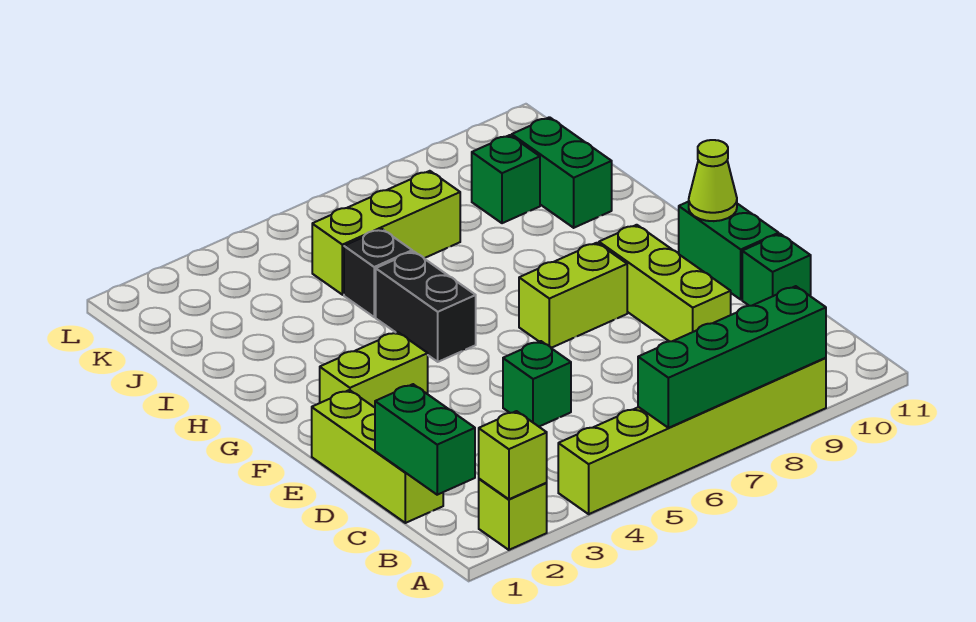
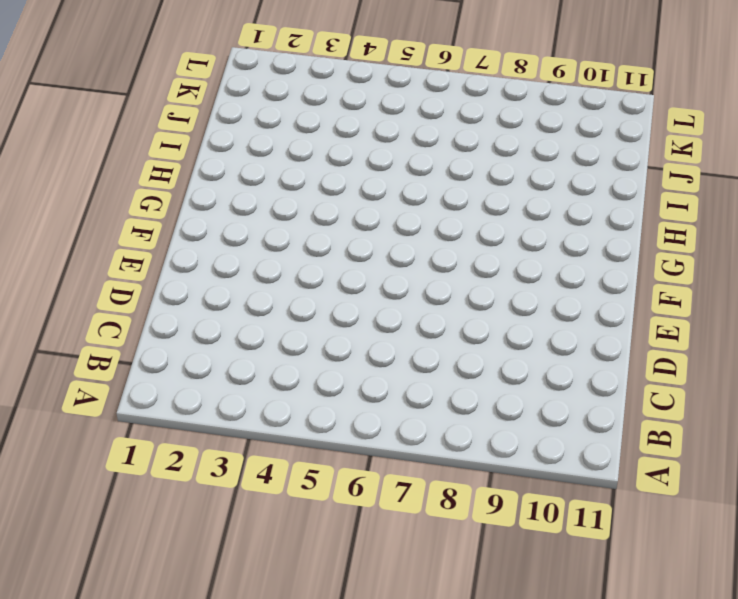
none -> lime 1x1 brick [479,479,547,550]
none -> lime 1x6 brick [558,358,826,514]
none -> lime 1x3 brick [312,390,443,523]

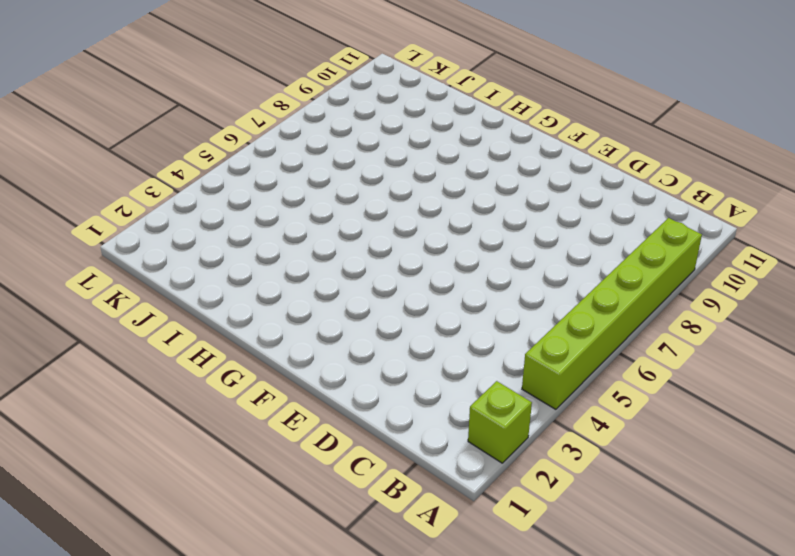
none -> lime 1x3 brick [312,390,443,523]
none -> green 1x1 brick [503,341,571,427]
none -> lime 1x3 brick [599,225,731,341]

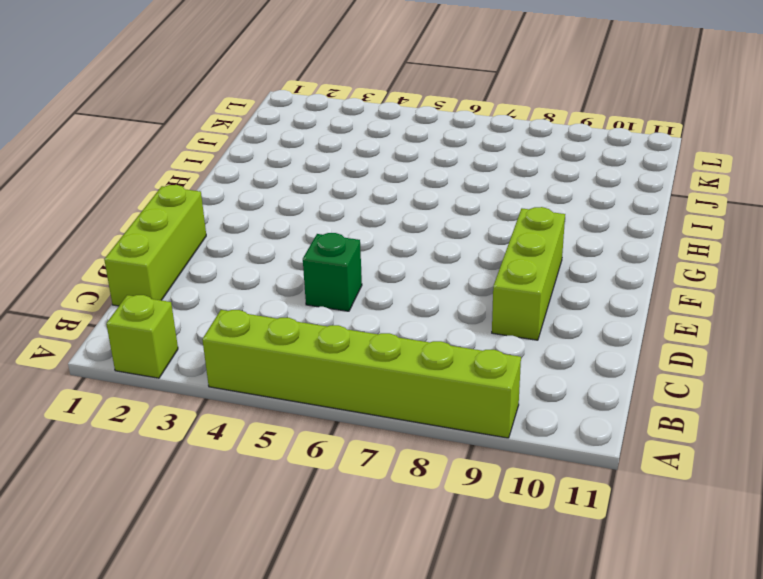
none -> green 1x1 brick [742,234,811,306]
none -> green 1x2 brick [679,202,779,299]
none -> lime 1x2 brick [320,332,428,407]

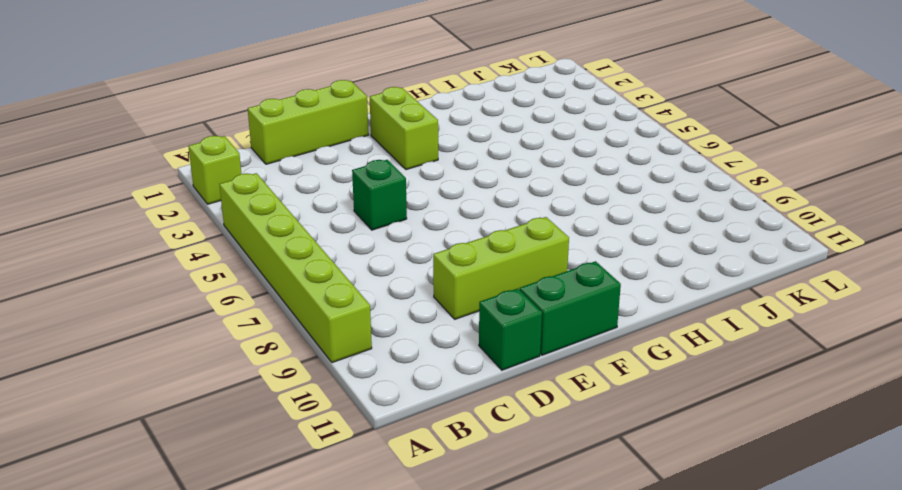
none -> lime 1x2 brick [519,243,627,348]
none -> black 1x2 brick [376,251,476,362]
none -> black 1x1 brick [344,229,412,317]

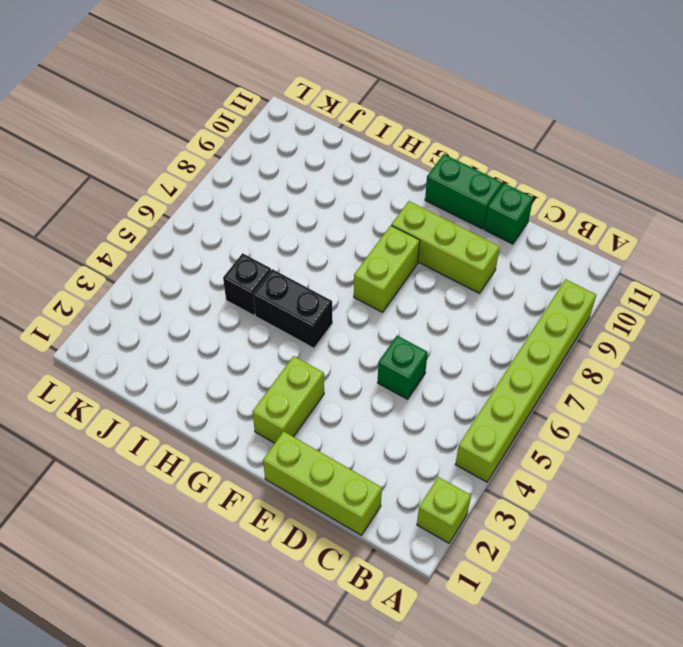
none -> green 1x2 brick [512,117,612,228]
none -> lime 1x3 brick [312,171,460,295]
none -> green 1x1 brick [472,135,540,223]

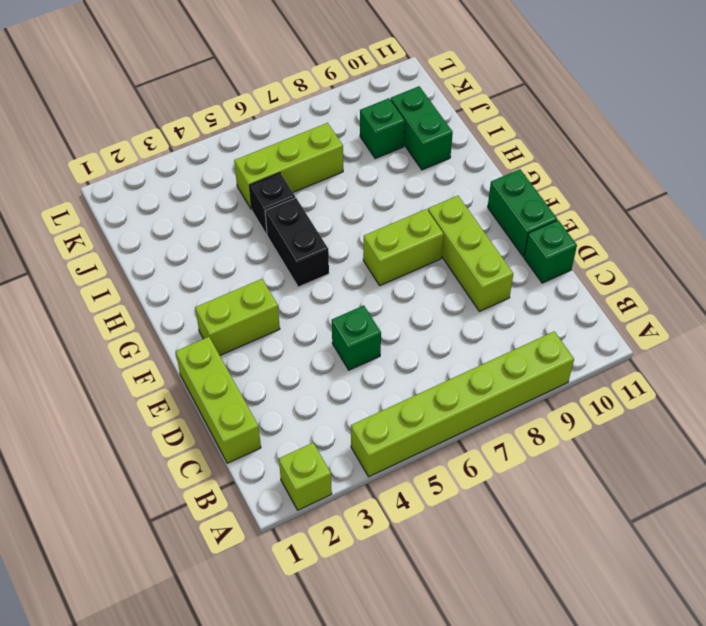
none -> lime 1x1 brick [479,411,547,499]
none -> green 1x4 brick [638,286,826,428]
none -> green 1x2 brick [375,384,475,495]

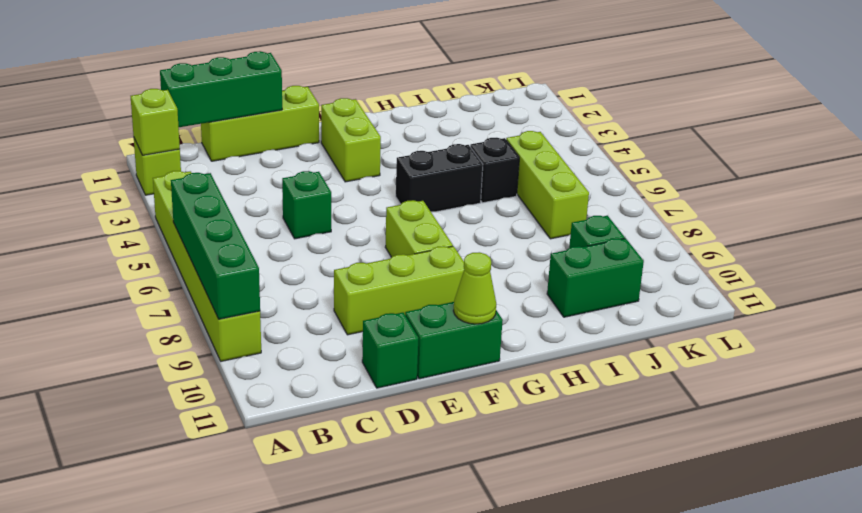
green 1x3 brick [160,51,282,127] -> green 1x2 brick [375,384,475,495]

